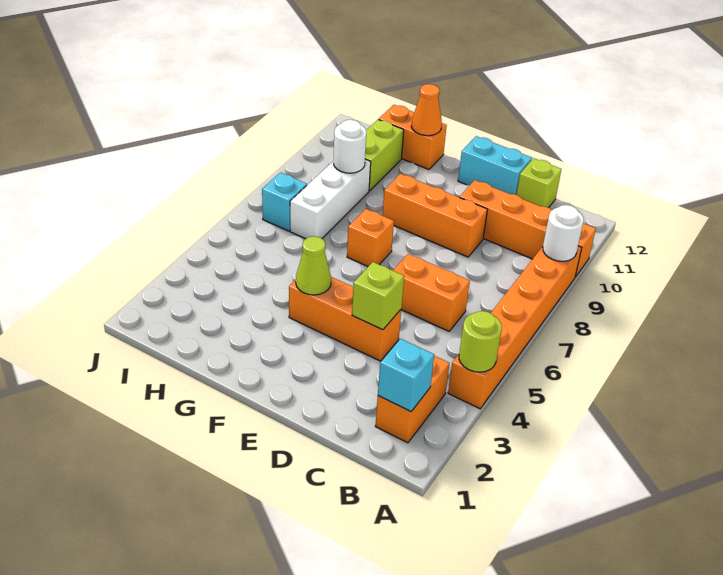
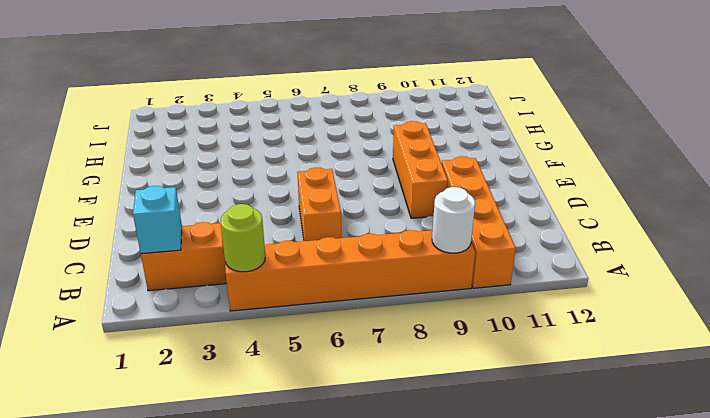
none -> lime 1x1 brick [516,158,561,208]
none -> orange 1x3 brick [289,277,401,361]
none -> cyan 1x2 brick [458,136,532,195]

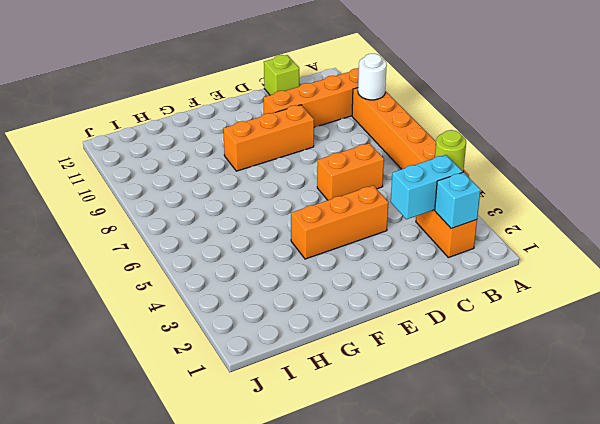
cyan 1x2 brick [391,155,463,219] -> cyan 1x2 brick moved to [458,136,532,195]
none -> orange 1x1 brick [347,209,394,266]
none -> orange 1x2 brick [379,105,447,169]
none -> white 1x3 brick [290,159,371,239]

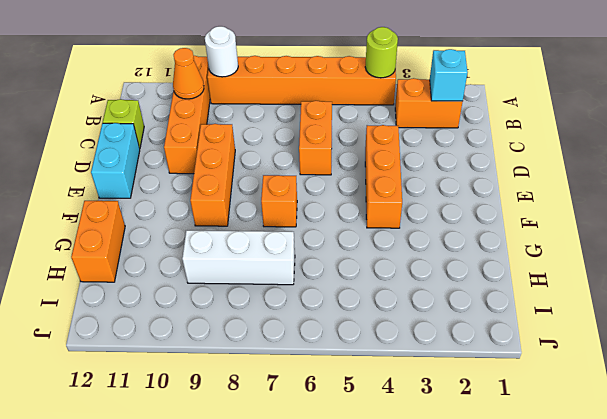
orange 1x1 cone [173,48,204,99] -> orange 1x1 cone moved to [411,84,442,136]
none -> lime 1x2 brick [365,119,404,191]
none -> cyan 1x1 brick [262,173,307,231]
none -> lime 1x1 brick [352,262,404,330]

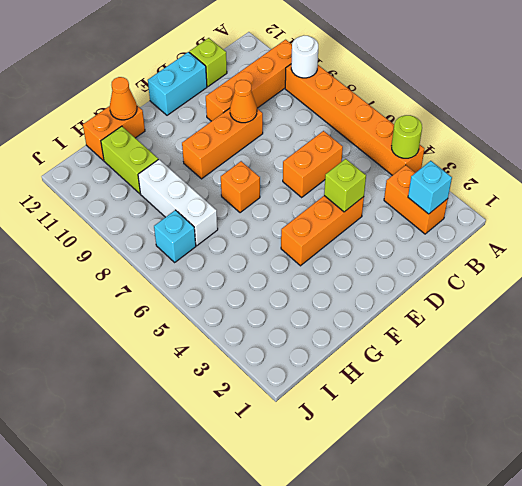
orange 1x1 cone [230,80,257,123] -> none
none -> lime 1x1 cone [296,236,331,295]
none -> white 1x1 round brick [334,120,366,173]

